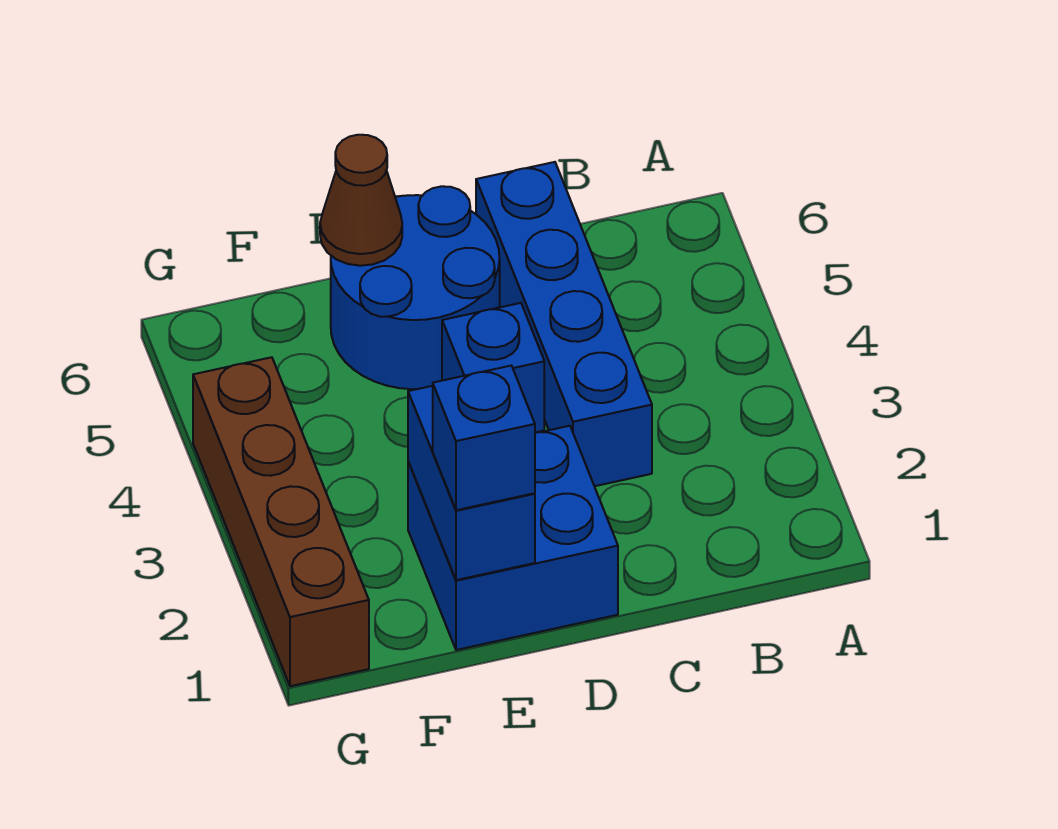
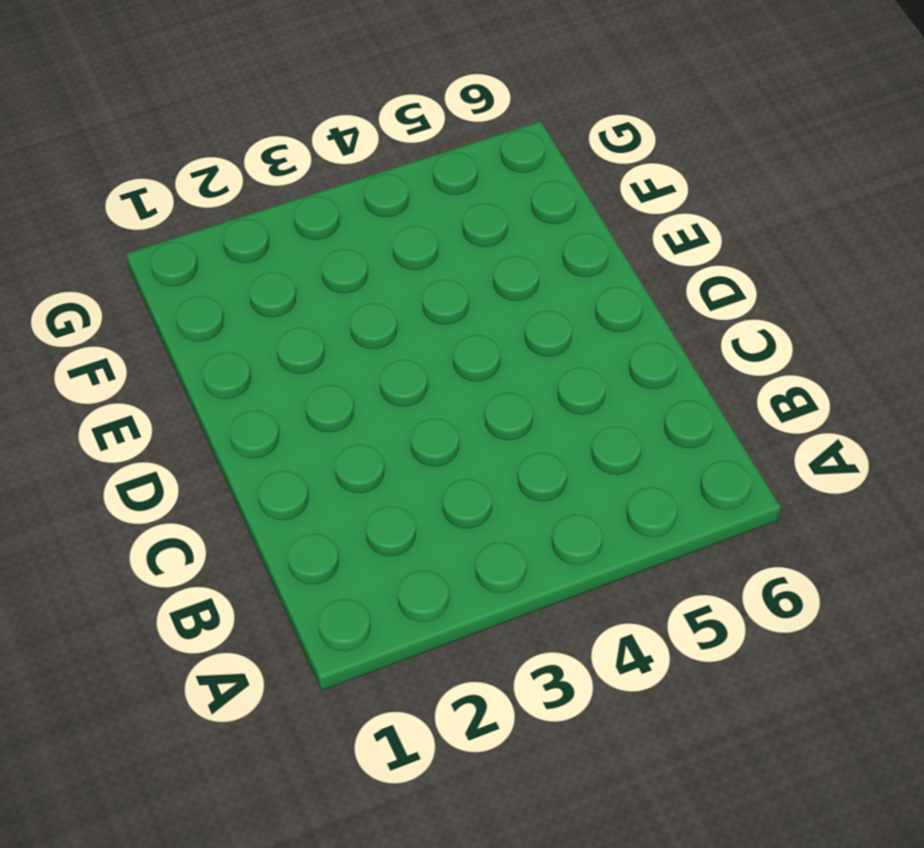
none -> blue 1x4 brick [476,162,652,486]
none -> blue 2x2 brick [408,426,618,650]

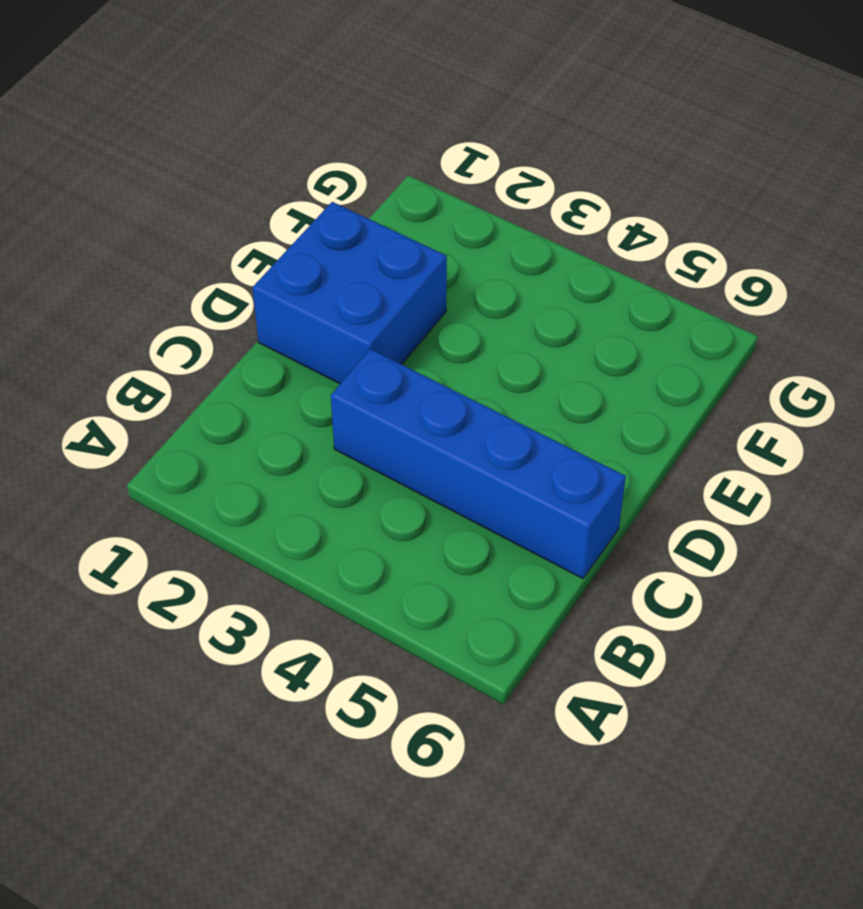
none -> blue 1x1 brick [442,303,544,432]
none -> blue 2x2 round brick [331,186,500,389]

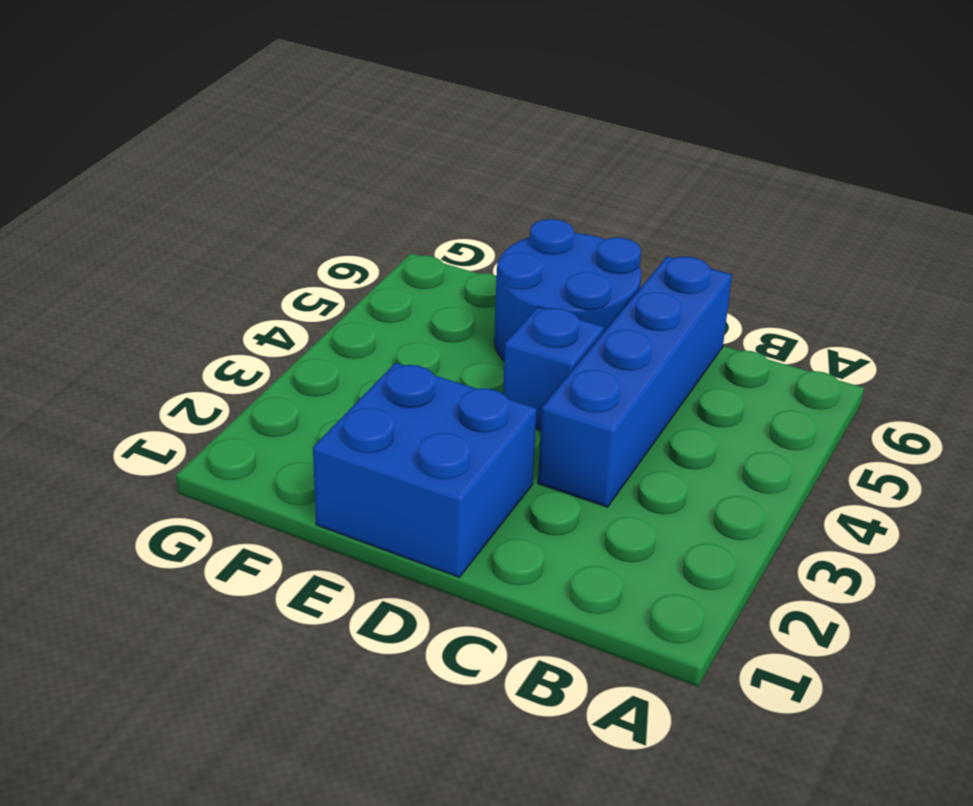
none -> brown 1x4 brick [193,357,369,686]
none -> blue 1x2 brick [408,386,535,580]

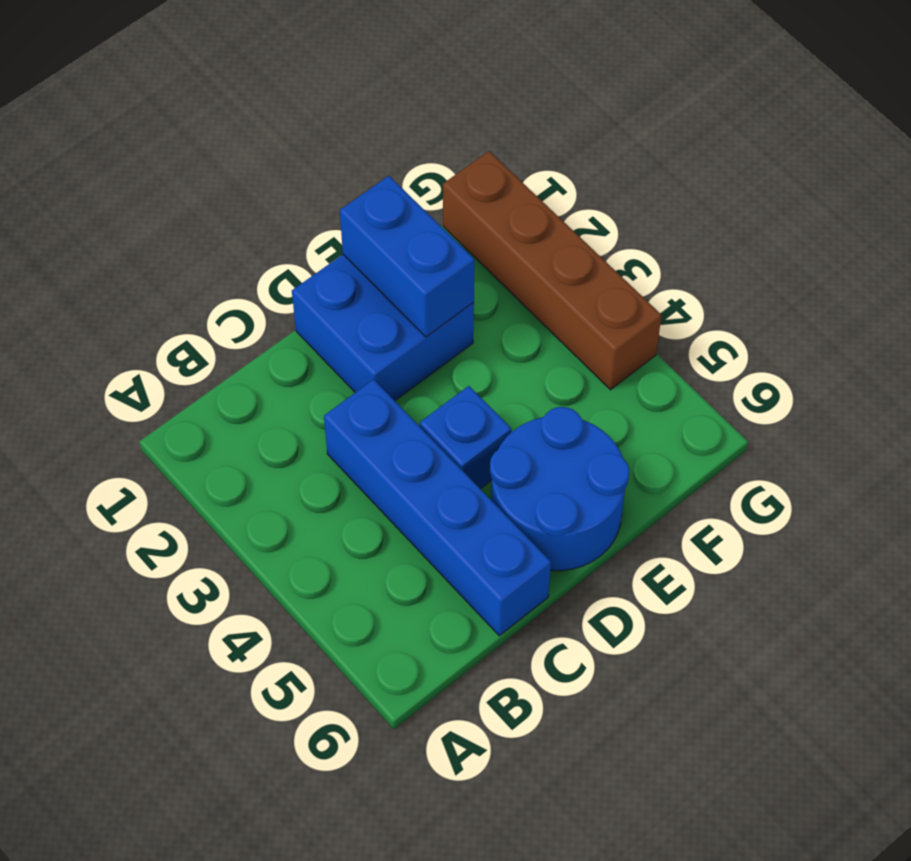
none -> brown 1x1 cone [320,135,402,266]
none -> blue 1x1 brick [433,366,535,510]

